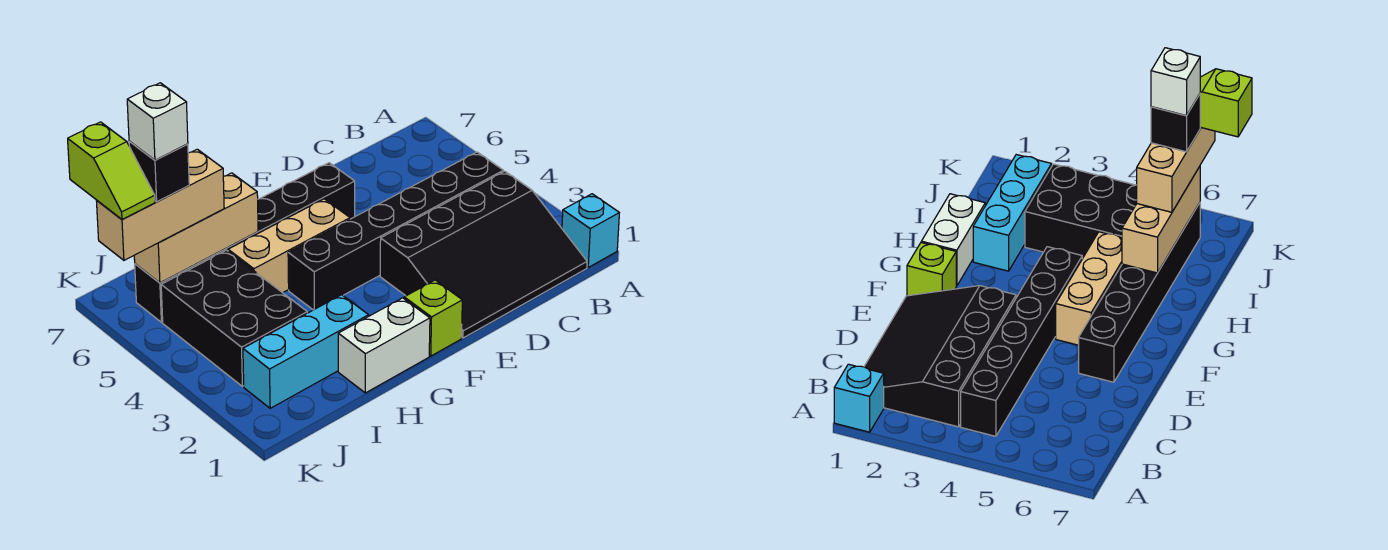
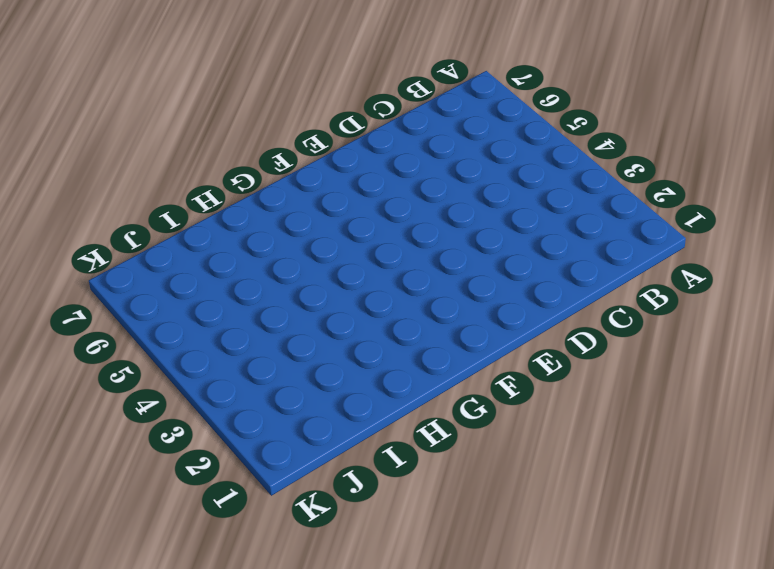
none -> cyan 1x1 brick [562,194,619,267]
none -> black 3x4 slope [380,171,587,338]
none -> black 1x6 brick [288,152,503,310]

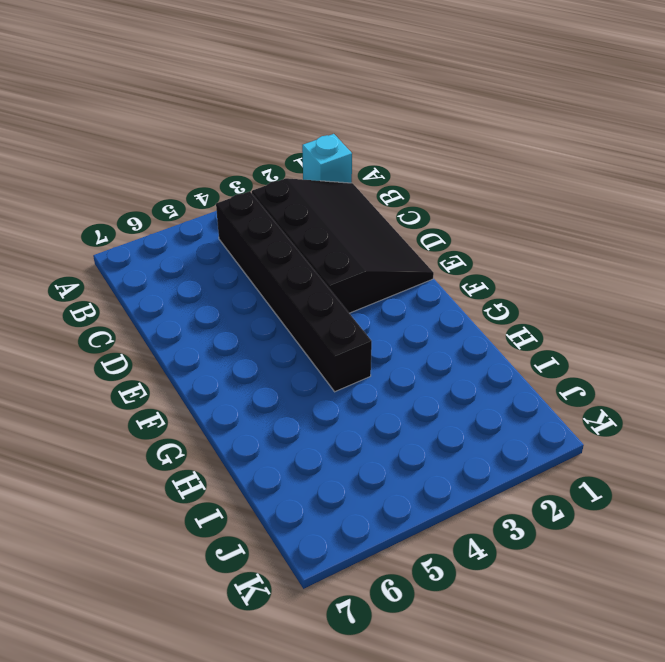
none -> black 1x6 brick [135,163,355,322]
none -> lime 1x1 brick [404,280,462,356]
none -> tan 1x3 brick [228,199,350,293]

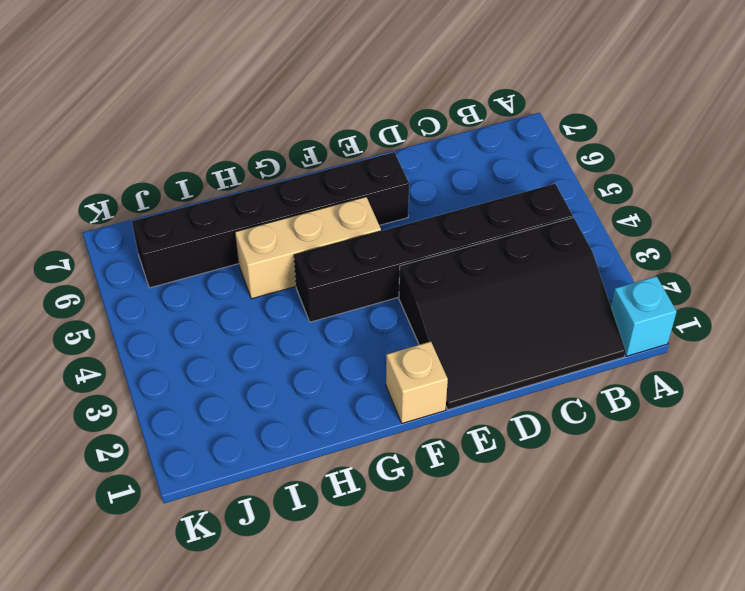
tan 1x1 brick [386,342,448,423] -> lime 1x1 brick [404,280,462,356]
none -> white 1x2 brick [338,298,430,393]
none -> cyan 1x3 brick [243,295,369,408]
none -> black 2x3 brick [161,250,307,386]

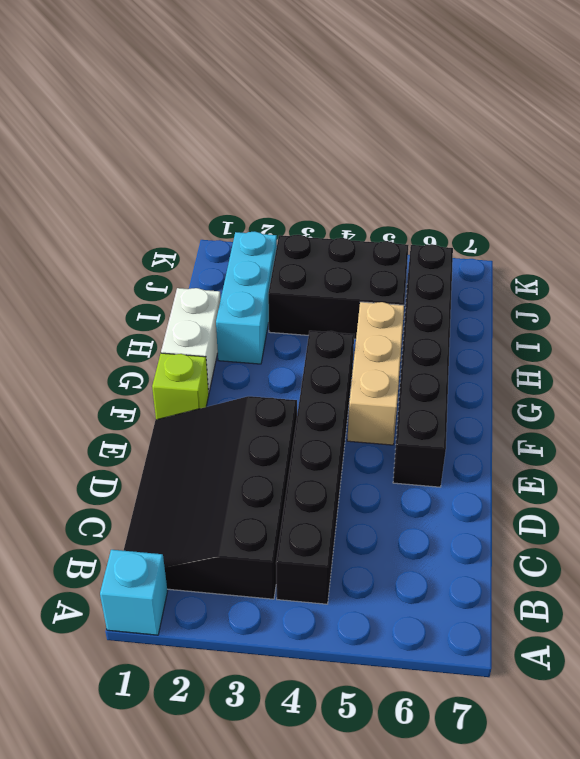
none -> tan 1x3 brick [134,173,258,283]
none -> tan 1x3 brick [97,149,224,260]
none -> black 1x1 brick [129,141,189,202]

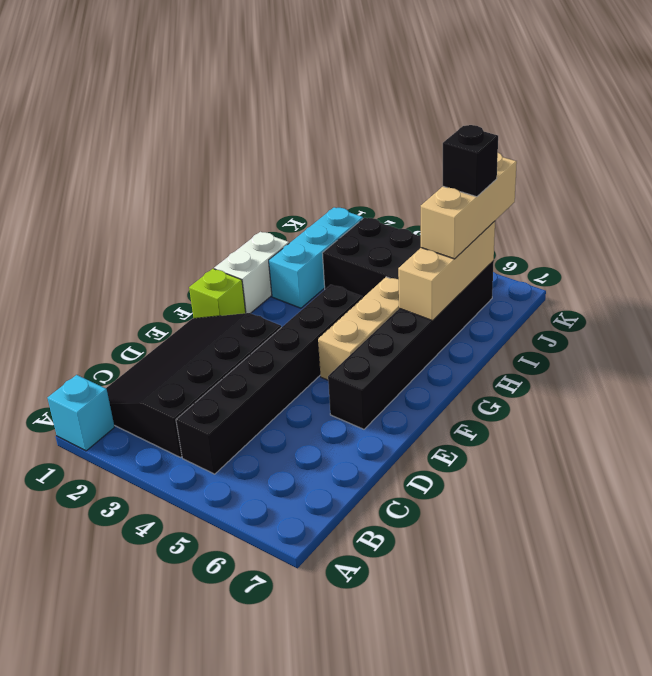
none -> lime 1x2 slope [68,122,155,219]
none -> white 1x1 brick [127,83,188,160]

